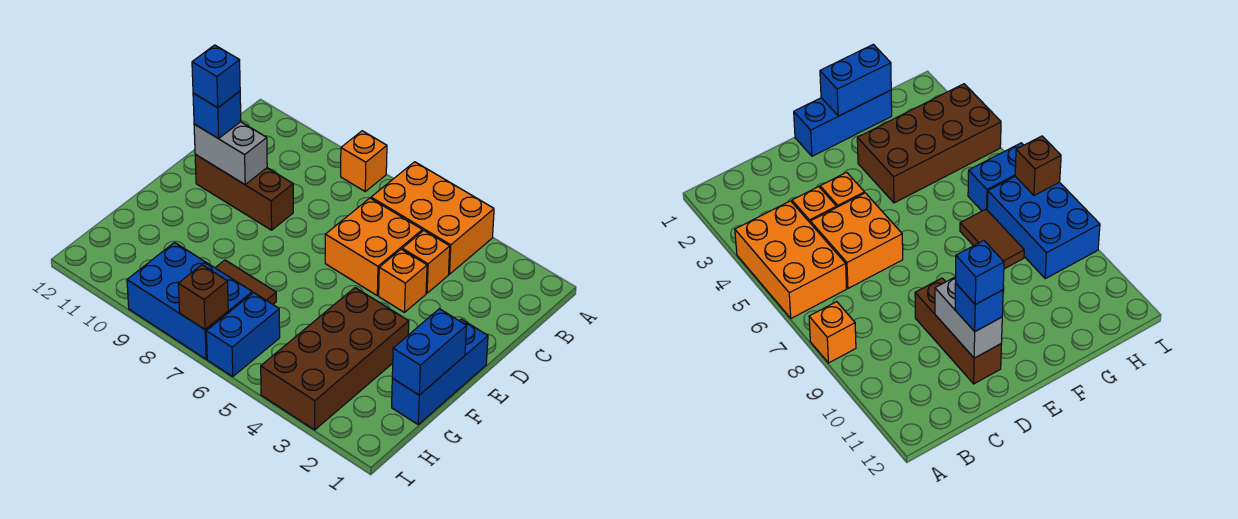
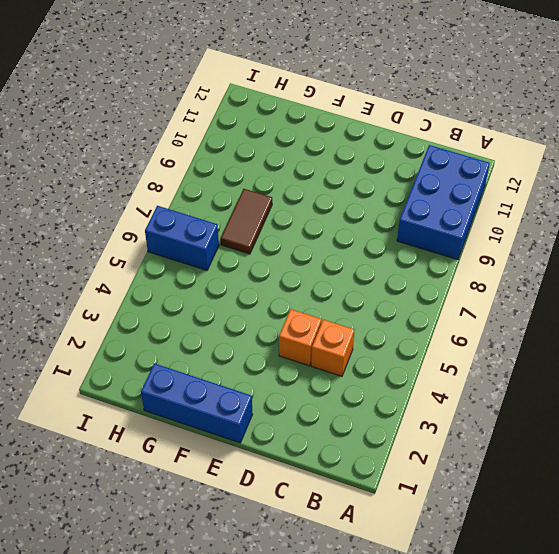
blue 2x3 brick [397,145,490,260] -> blue 2x3 brick moved to [127,243,252,359]
none -> orange 2x3 brick [371,162,494,274]
none -> orange 1x1 brick [341,131,387,191]
none -> orange 2x2 brick [325,198,422,296]

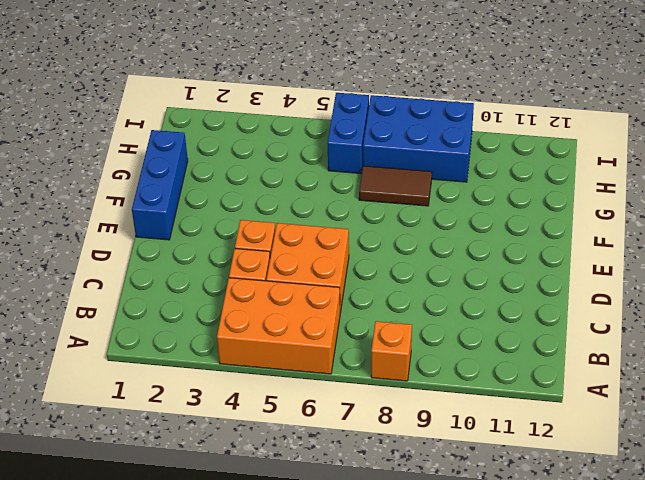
none -> brown 1x3 brick [195,155,293,230]
none -> brown 2x4 brick [261,288,409,430]
none -> grey 1x2 brick [194,122,267,184]

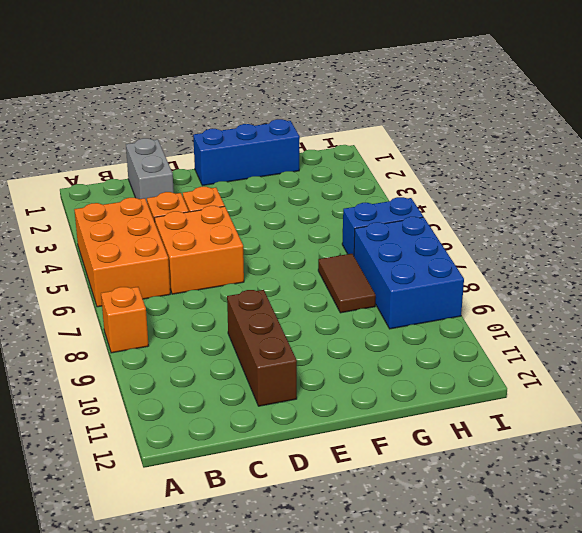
grey 1x2 brick [126,138,174,202] -> grey 1x2 brick moved to [194,122,267,184]
none -> brown 2x4 brick [261,288,409,430]
none -> blue 1x2 brick [392,309,466,395]
none -> brown 1x1 brick [178,265,228,329]

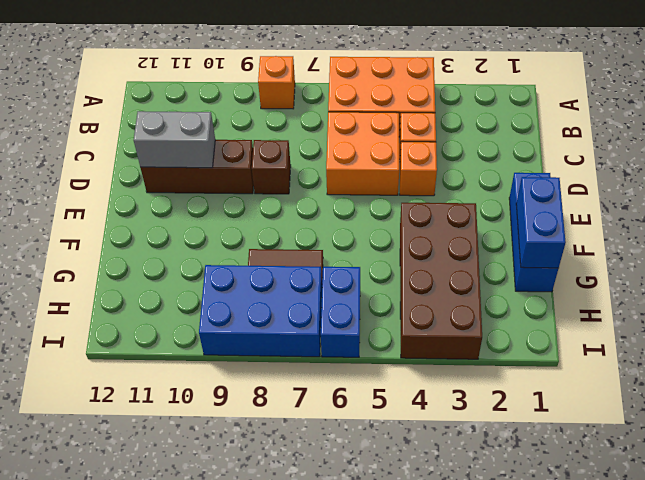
brown 1x1 brick [252,140,291,194] -> brown 1x1 brick moved to [178,265,228,329]
none -> blue 1x1 brick [193,91,241,138]
none -> blue 1x1 brick [192,45,240,108]

